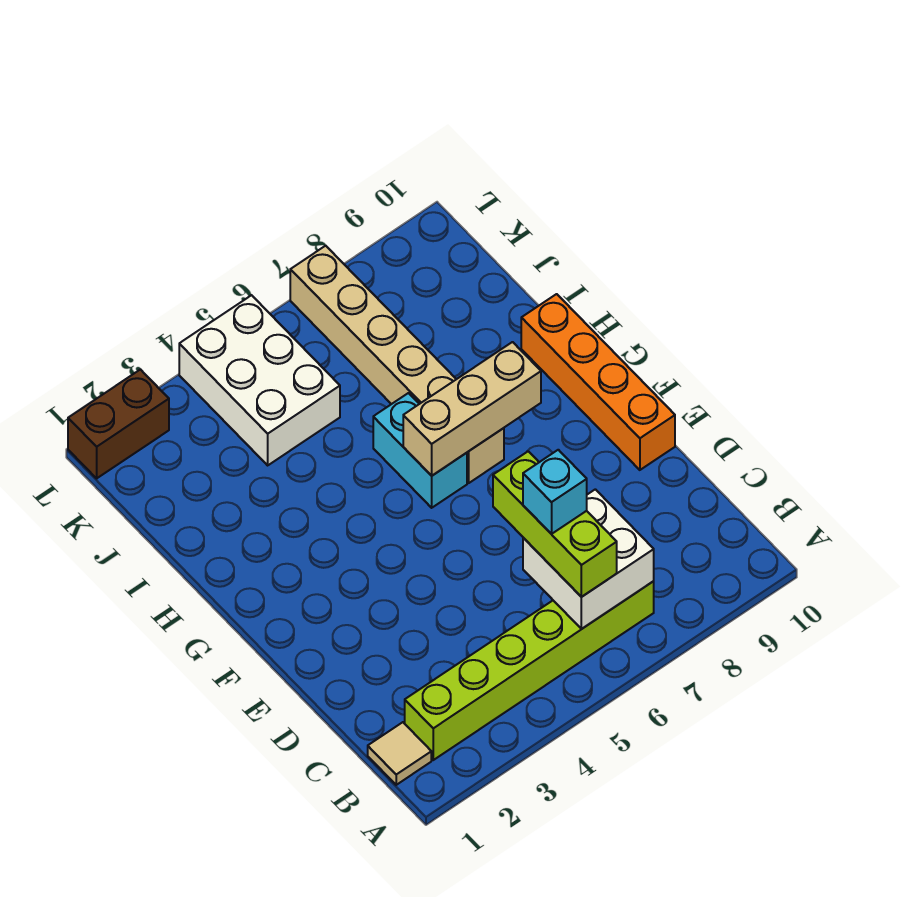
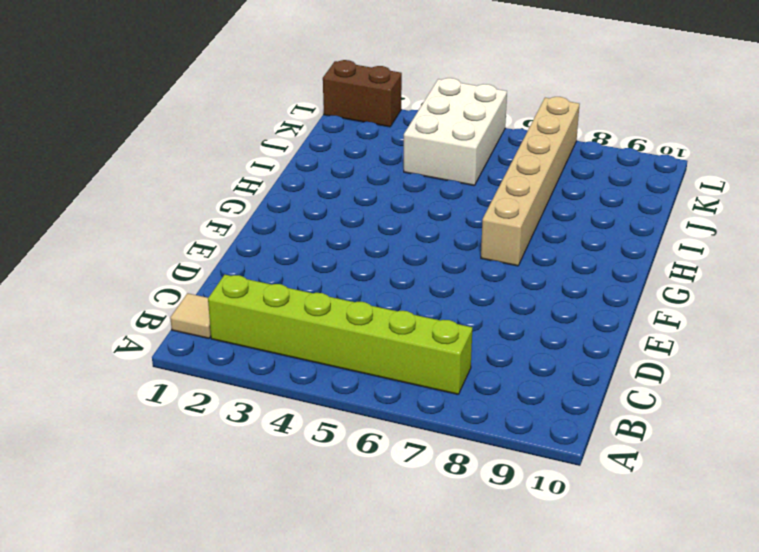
none -> orange 1x4 brick [521,294,675,470]
none -> cyan 1x2 brick [373,393,467,508]

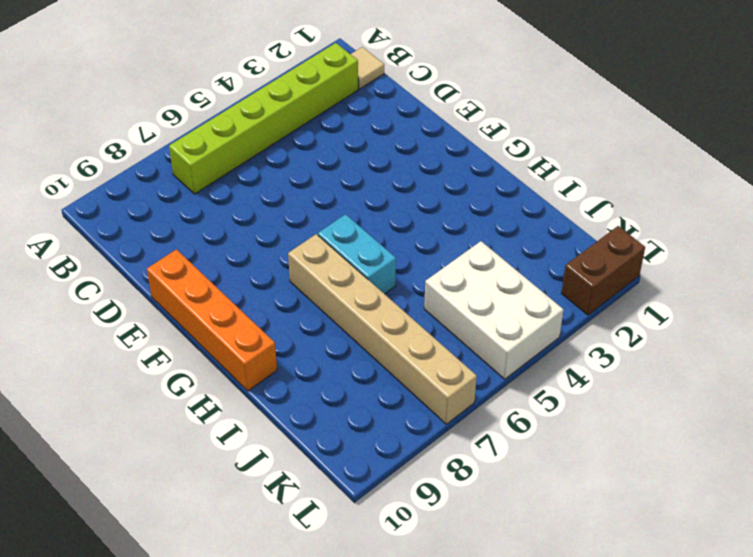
none -> white 2x2 brick [523,489,654,629]
none -> tan 1x3 brick [403,342,541,476]

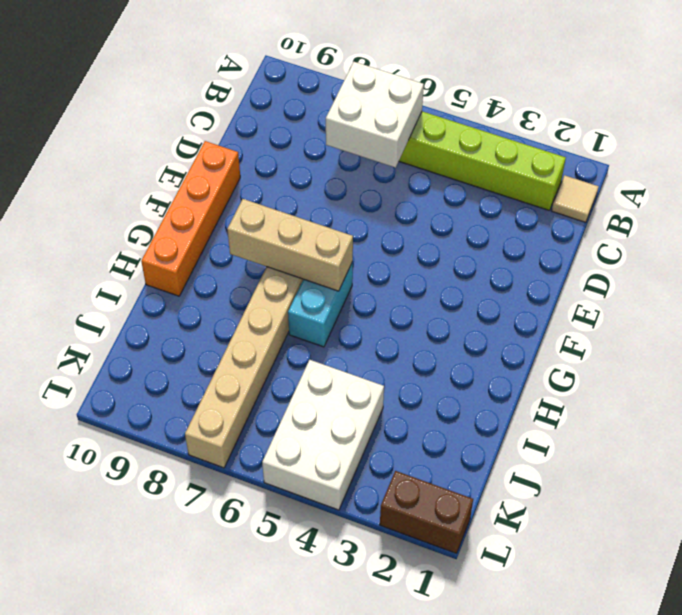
none -> lime 1x3 brick [493,451,617,597]
none -> cyan 1x1 brick [523,450,587,534]

